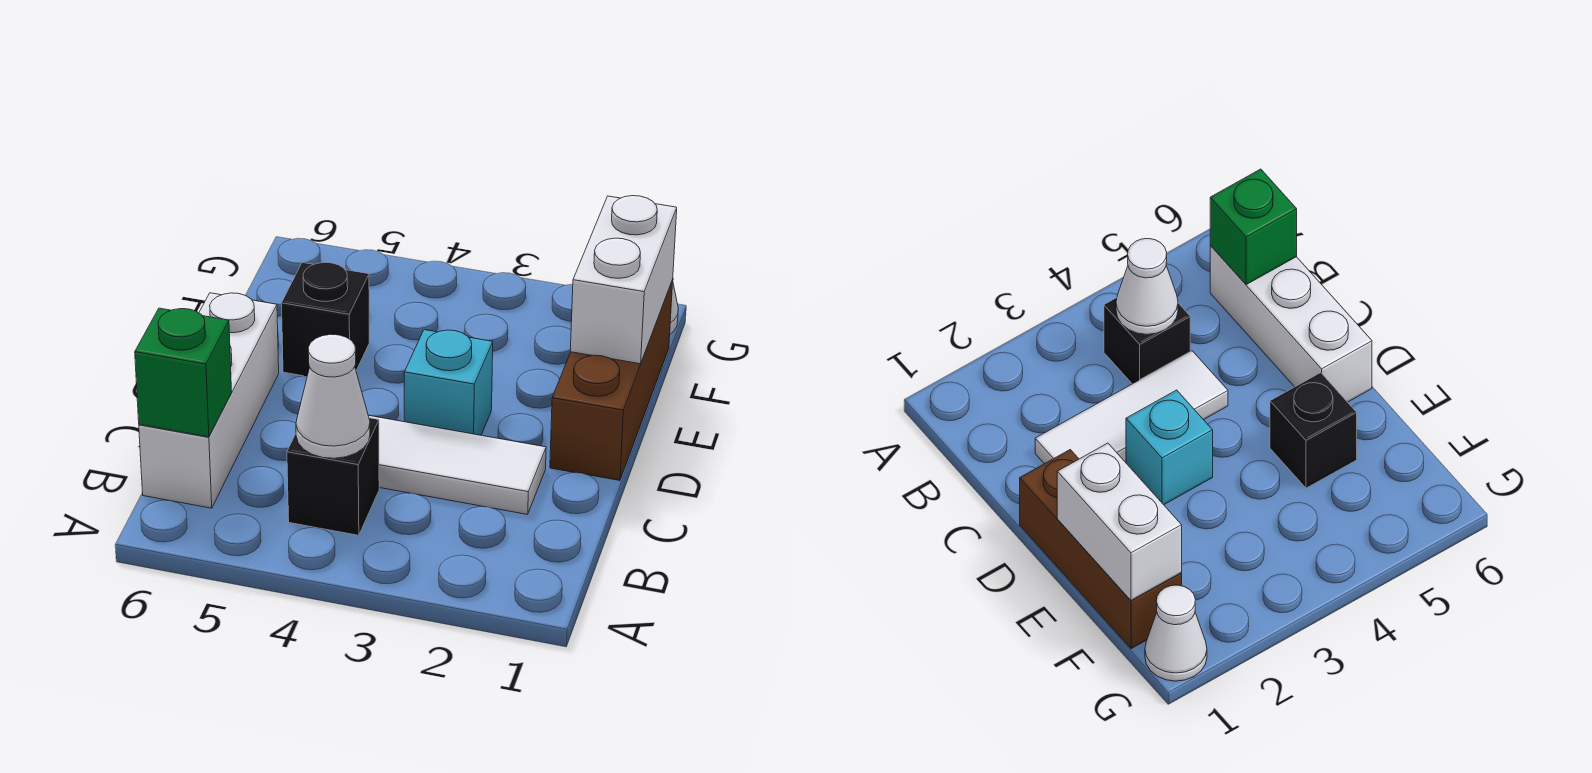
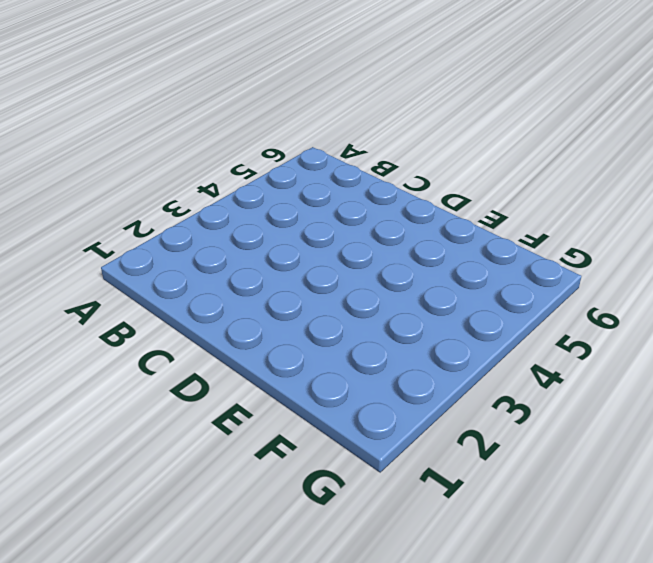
none -> black 1x1 brick [287,418,379,535]
none -> white 1x3 brick [139,293,279,508]

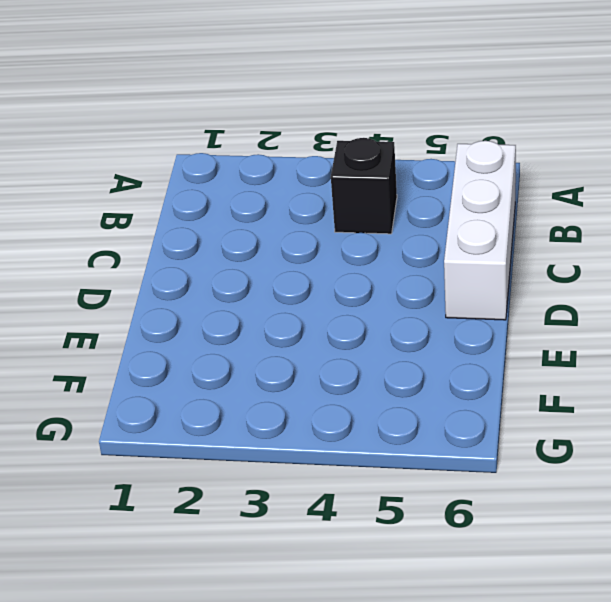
none -> white 1x3 tile [368,415,546,514]
none -> brown 1x3 brick [550,280,673,481]

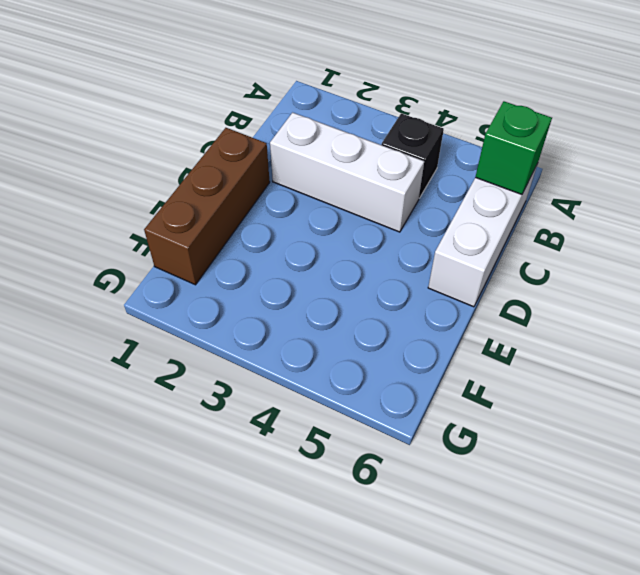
white 1x3 brick [270,113,424,232] -> white 1x3 tile [368,415,546,514]
none -> cyan 1x1 brick [404,330,493,435]
none -> black 1x1 brick [281,262,369,376]

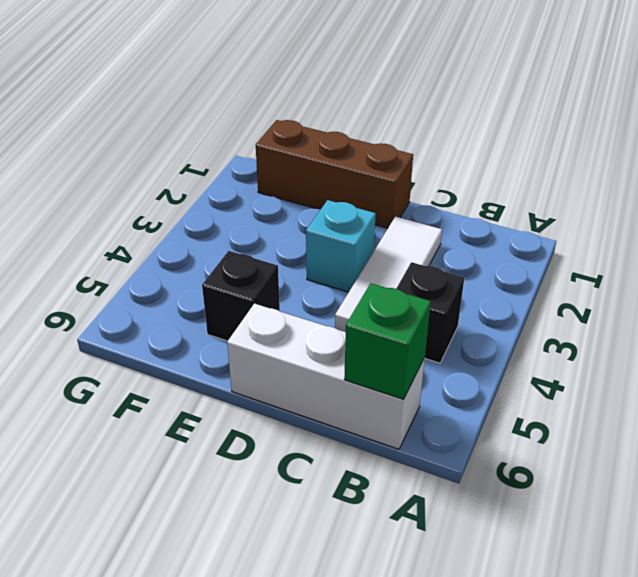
none -> white 1x1 cone [1145,585,1207,681]
none -> white 1x1 cone [296,334,370,458]

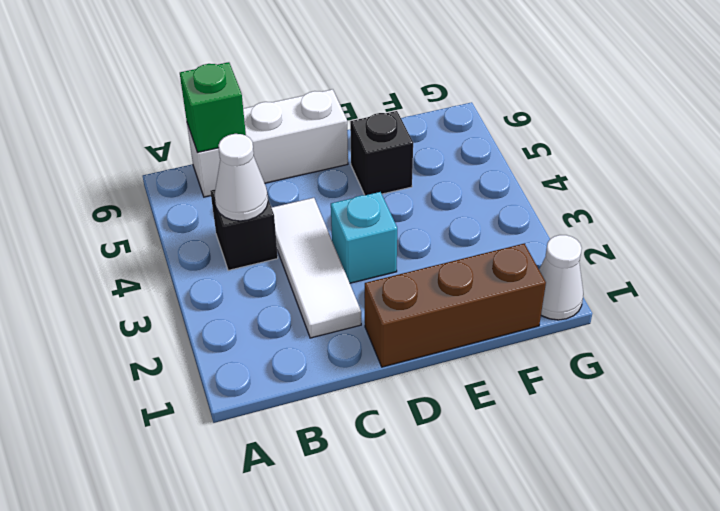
none -> white 1x2 brick [570,196,677,364]

